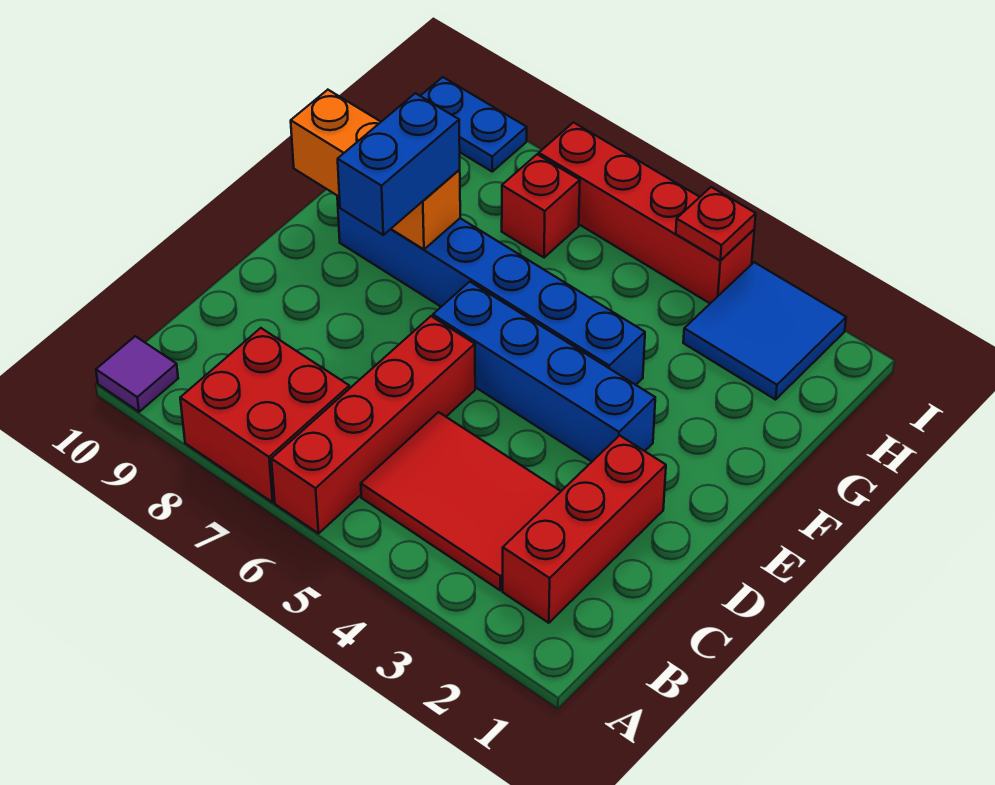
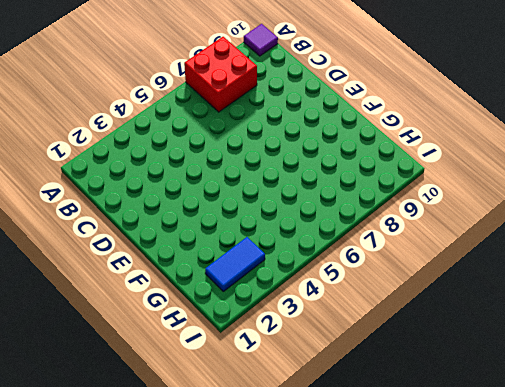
blue 1x2 tile [205,237,265,291] -> blue 2x2 tile [683,262,846,400]
none -> red 1x4 brick [271,316,475,533]
none -> red 1x3 brick [503,435,666,623]
none -> red 2x3 tile [361,412,561,590]

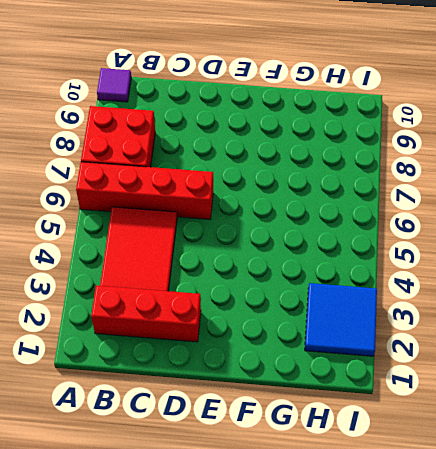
none -> blue 1x4 brick [433,282,655,461]
none -> blue 1x6 brick [337,196,645,385]
none -> red 1x1 brick [502,155,580,258]

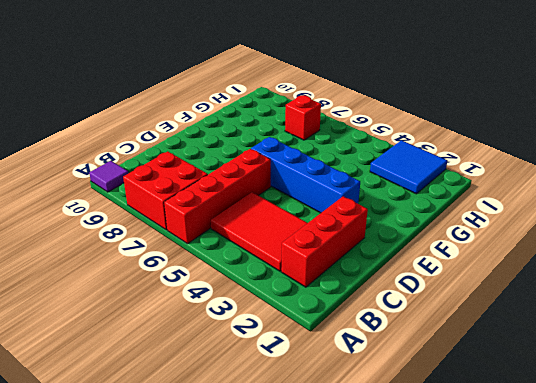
none -> blue 1x6 brick [337,196,645,385]
none -> red 1x4 brick [539,123,754,303]
none -> blue 1x2 plate [421,77,527,171]

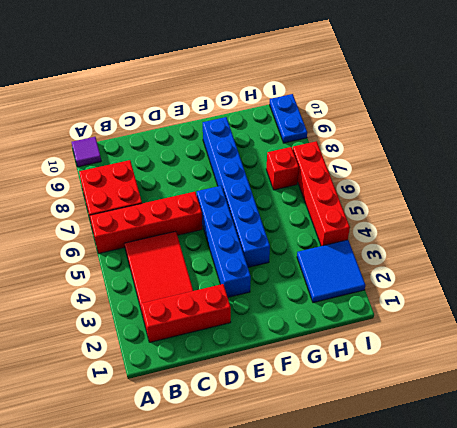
none -> orange 1x3 brick [291,90,460,249]
none -> red 1x1 plate [676,187,756,261]
none -> blue 1x2 brick [338,93,460,235]

